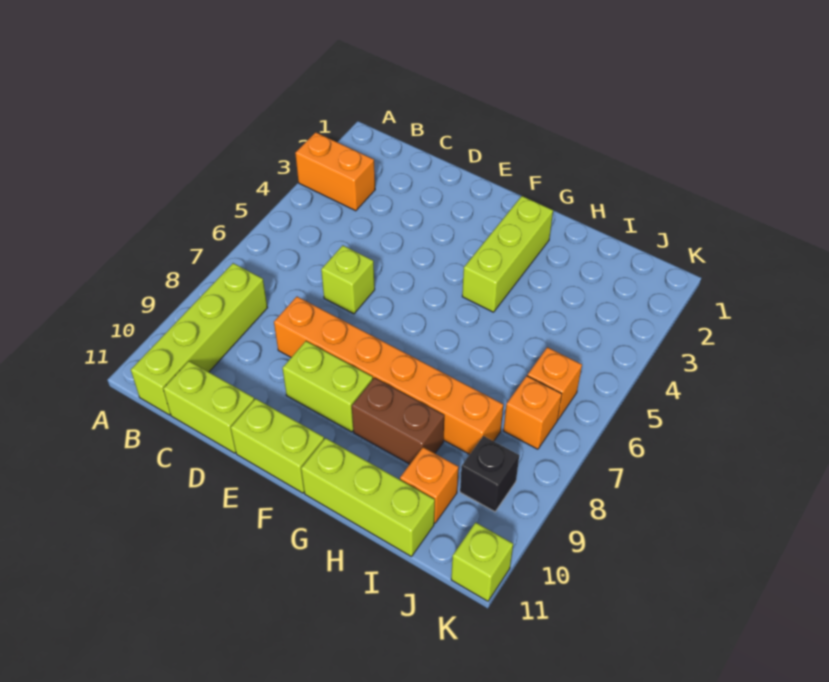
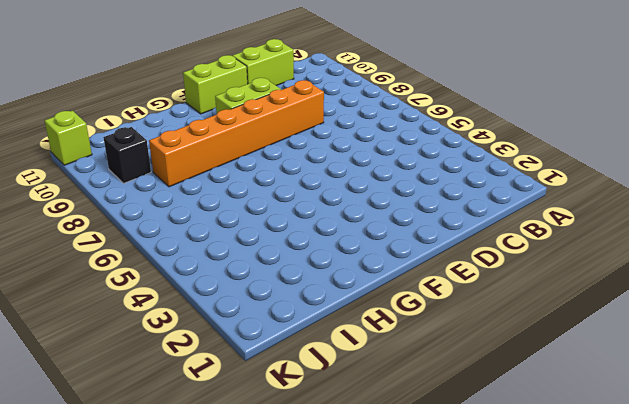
none -> orange 1x2 brick [295,132,375,211]
none -> lime 1x4 brick [131,263,267,415]
none -> lime 1x1 brick [321,245,375,314]

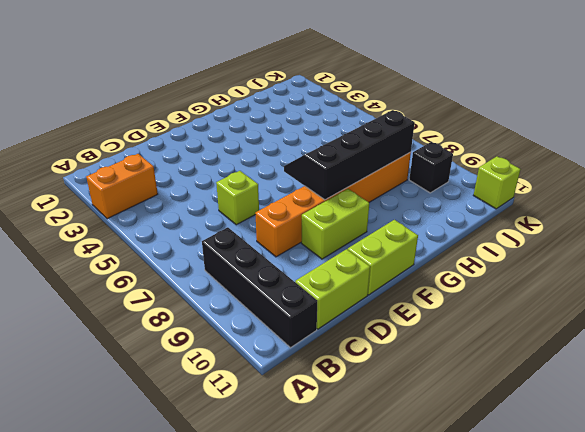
black 1x4 brick [202,227,317,348] -> lime 1x4 brick [131,263,267,415]
black 2x4 slope [284,110,415,200] -> none
none -> lime 1x3 brick [462,196,553,312]
none -> brown 1x2 brick [352,378,444,464]
none -> lime 1x3 brick [301,438,435,556]

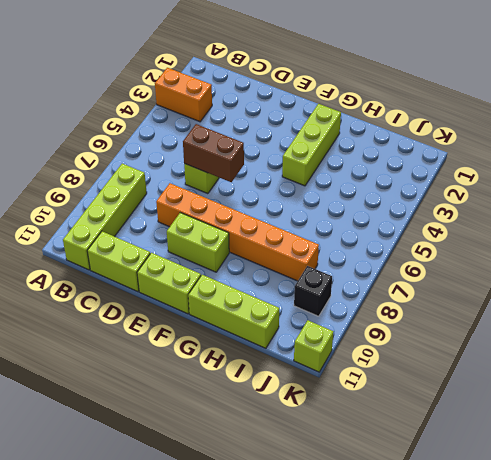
brown 1x2 brick [183,124,244,182] -> brown 1x2 brick moved to [352,378,444,464]
none -> orange 1x1 brick [400,447,459,523]
none -> orange 1x1 brick [527,347,582,419]
none -> orange 1x1 brick [503,376,562,449]

